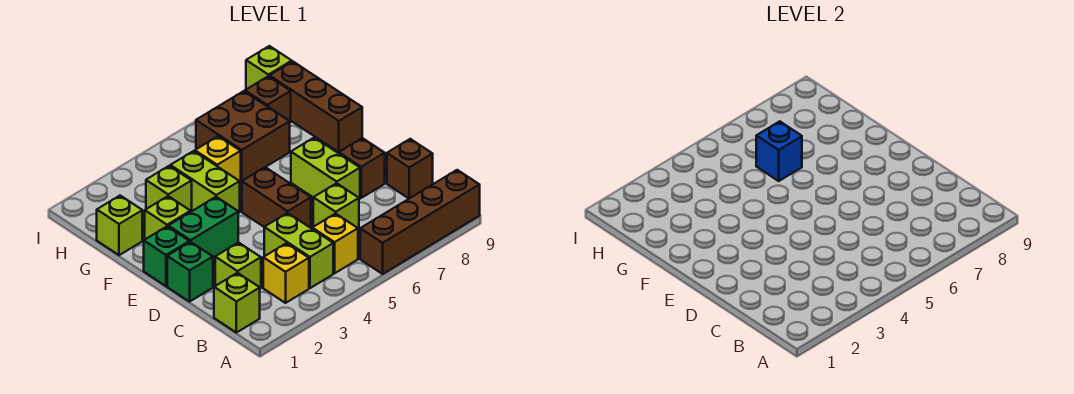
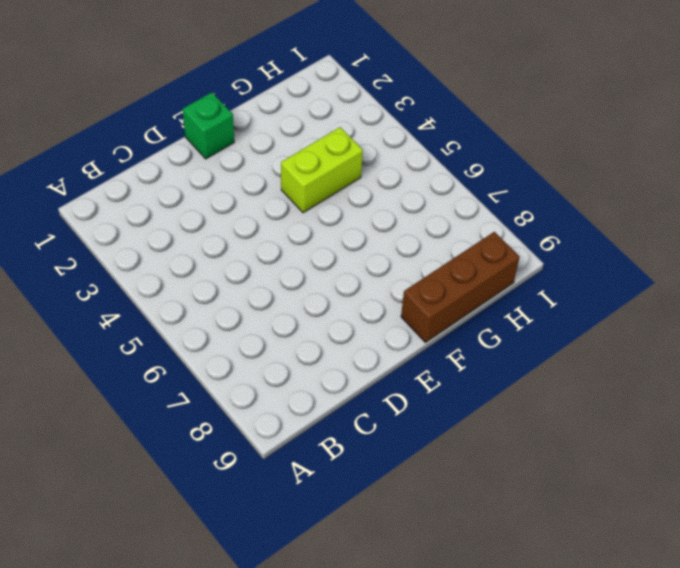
none -> brown 1x4 brick [360,170,480,274]
none -> lime 1x1 brick [214,273,260,333]
none -> yellow 1x1 brick [263,243,309,303]

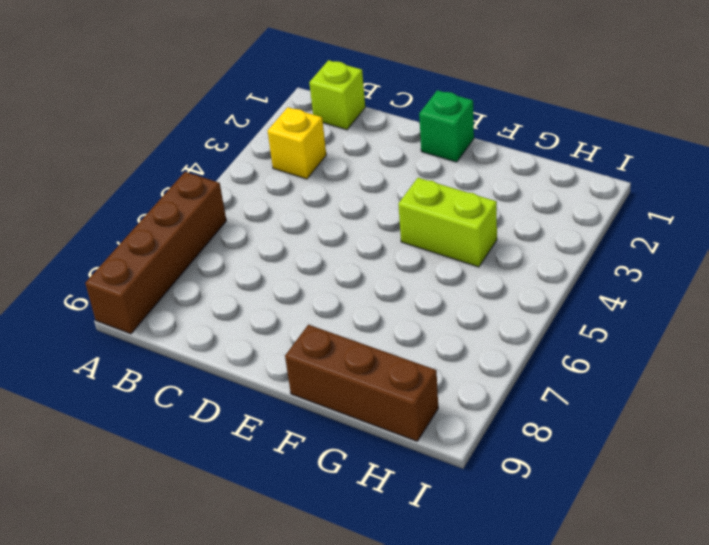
none -> lime 1x2 brick [264,213,333,288]
none -> yellow 1x1 brick [312,214,358,273]
none -> lime 1x1 brick [215,242,261,289]

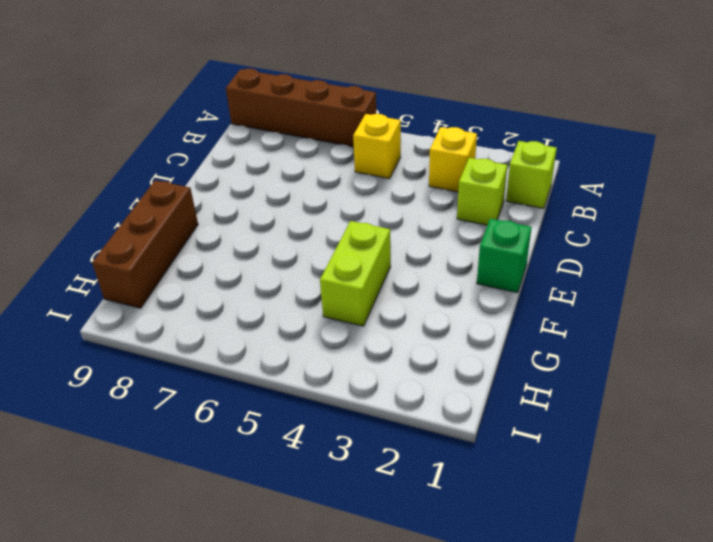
none -> lime 1x2 brick [264,213,333,288]
none -> lime 1x1 brick [313,183,359,229]
none -> brown 1x1 brick [387,139,433,198]

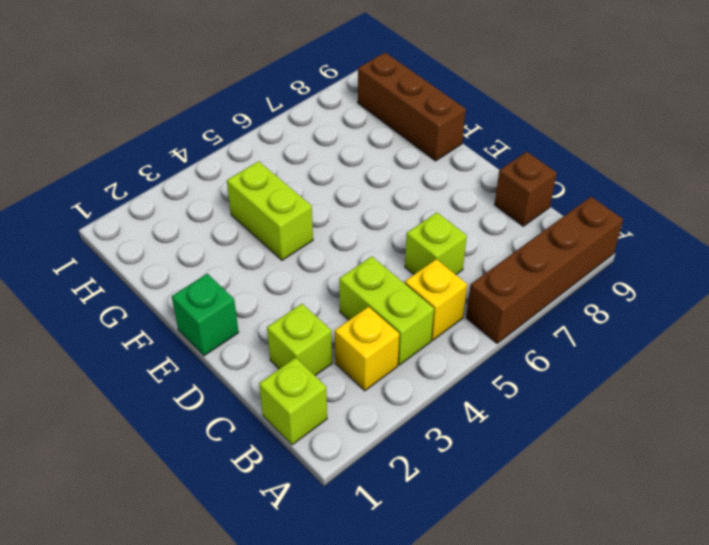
none -> green 1x1 brick [167,242,213,302]
none -> brown 1x2 brick [242,167,311,228]
none -> lime 1x2 brick [291,138,360,199]

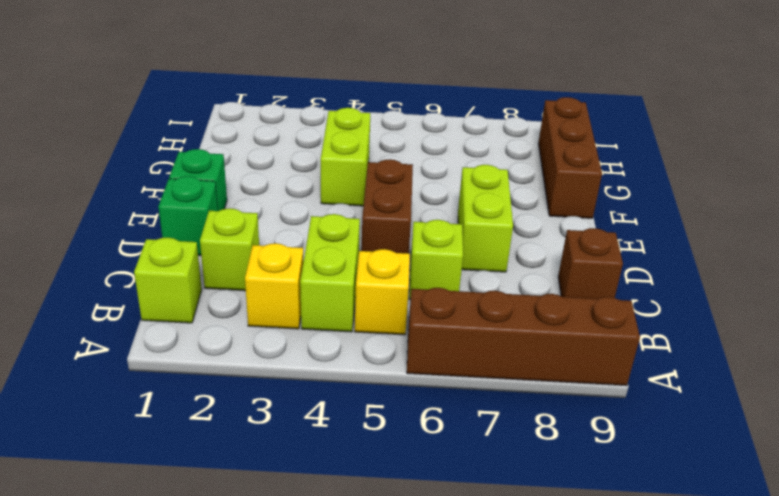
none -> brown 1x1 brick [339,138,385,198]
none -> green 1x2 brick [168,197,238,258]
none -> lime 1x1 brick [145,196,190,239]

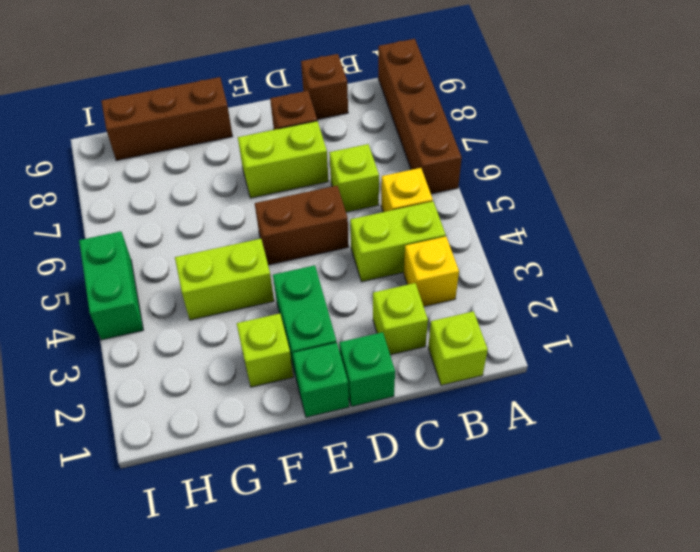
green 1x2 brick [79,231,143,340] -> none
none -> lime 1x1 brick [97,196,142,255]
none -> lime 1x1 brick [146,166,192,212]
none -> yellow 1x1 brick [195,136,241,182]

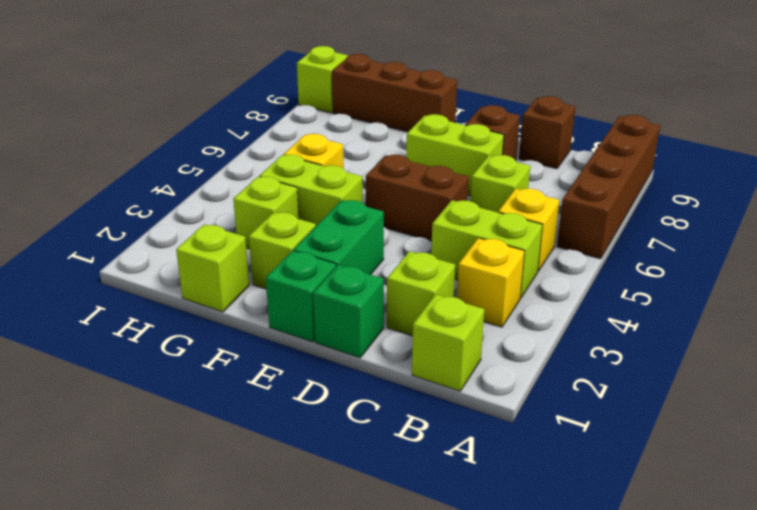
none -> brown 2x2 brick [196,91,290,181]
none -> brown 1x1 brick [245,76,291,122]
none -> blue 1x1 brick [756,121,802,181]

